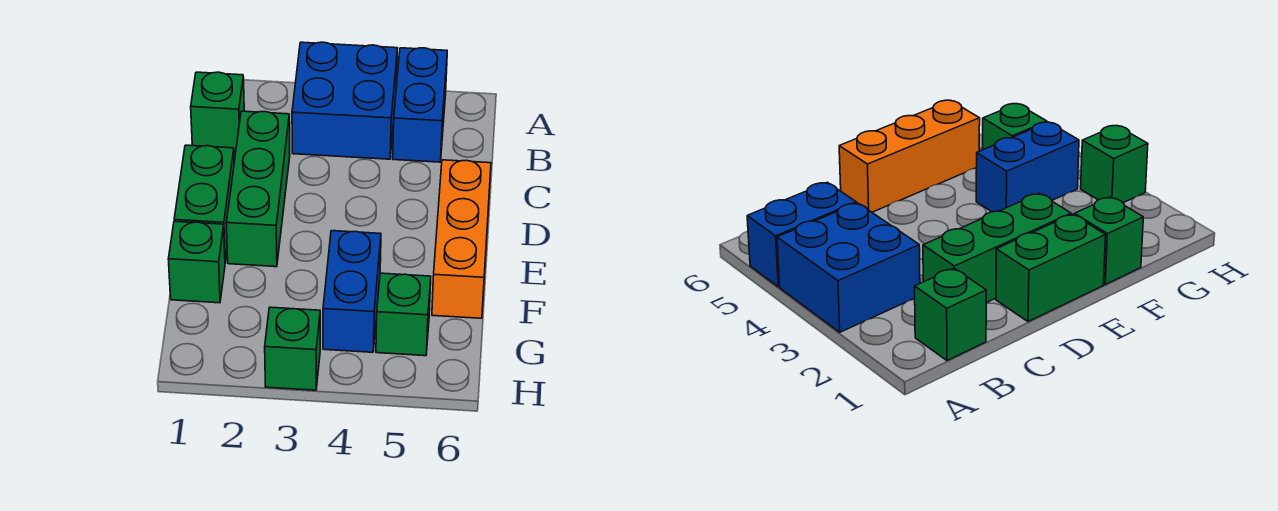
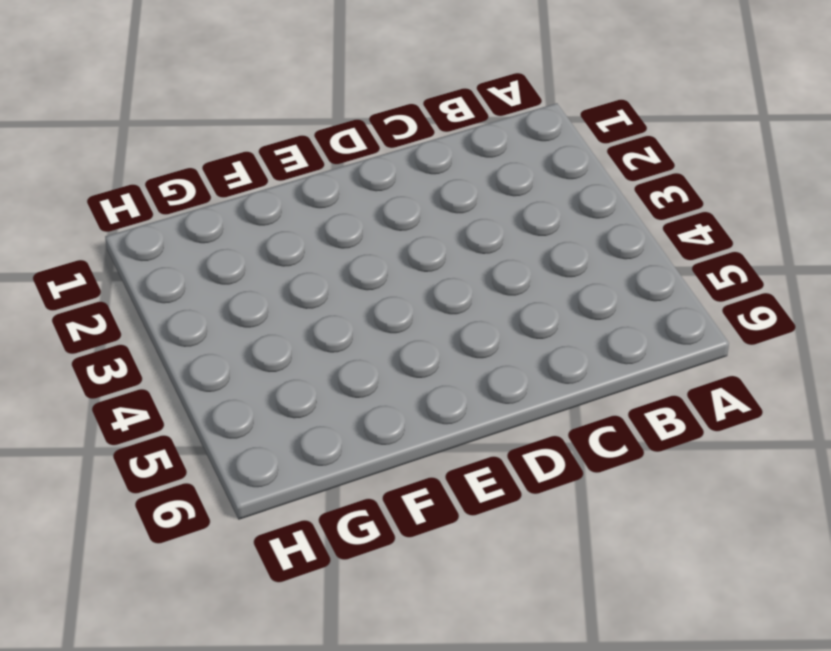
none -> blue 2x2 brick [292,42,397,159]
none -> blue 1x2 brick [393,48,447,162]

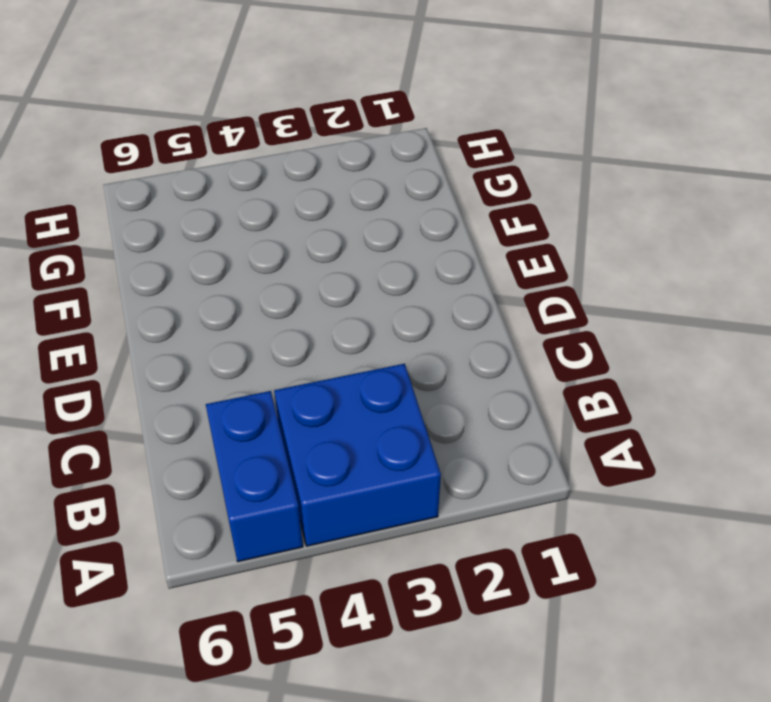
none -> green 1x1 brick [191,72,244,151]
none -> green 1x3 brick [226,111,290,267]

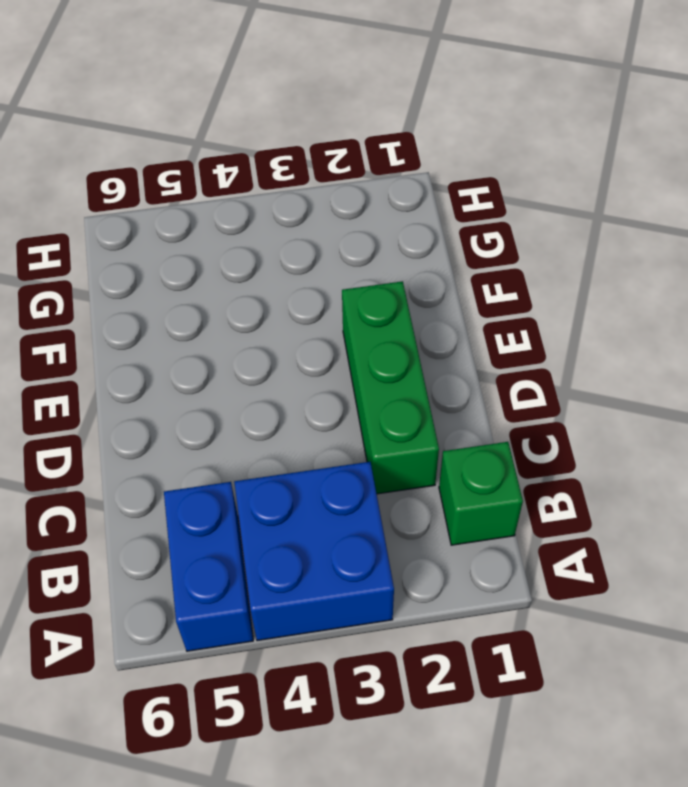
none -> green 1x2 brick [174,145,234,262]
none -> orange 1x3 brick [432,160,491,318]

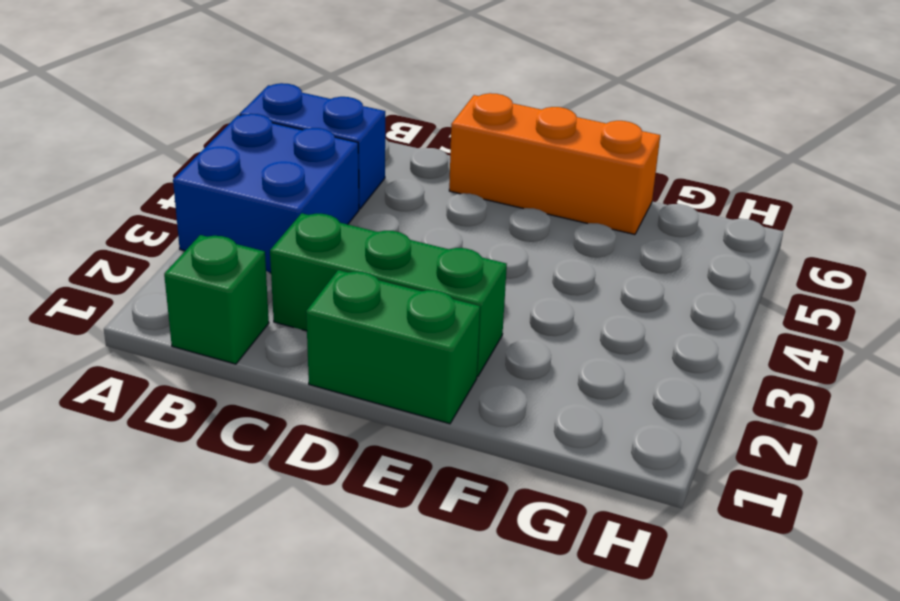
none -> green 1x1 brick [168,221,225,303]
none -> blue 1x2 brick [323,231,381,352]

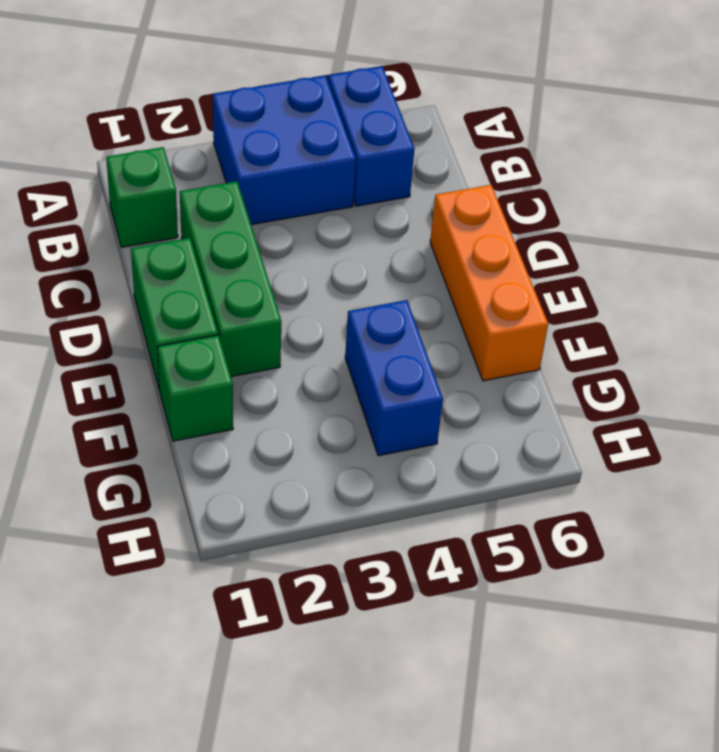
none -> green 1x1 brick [376,273,431,356]
none -> green 1x1 brick [265,307,320,390]

